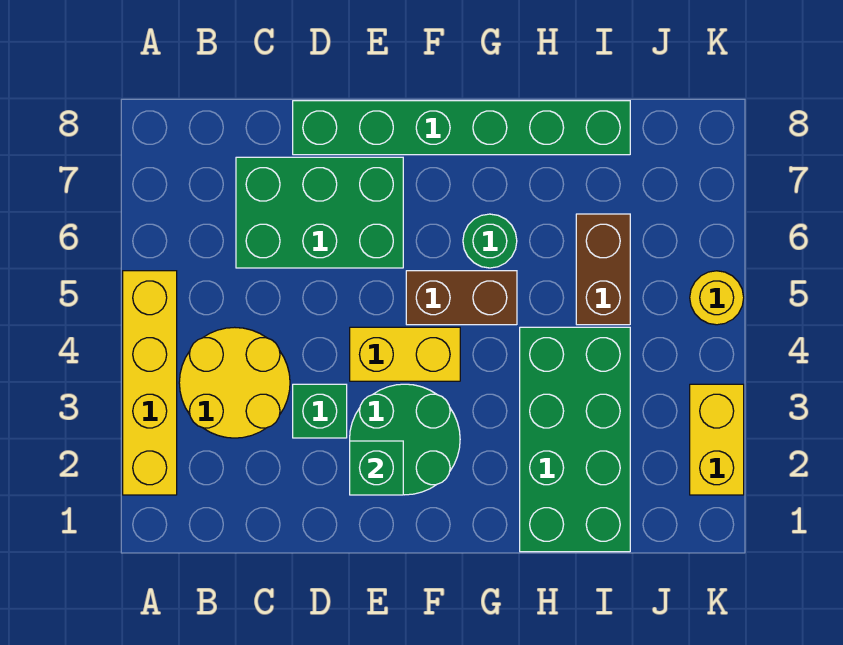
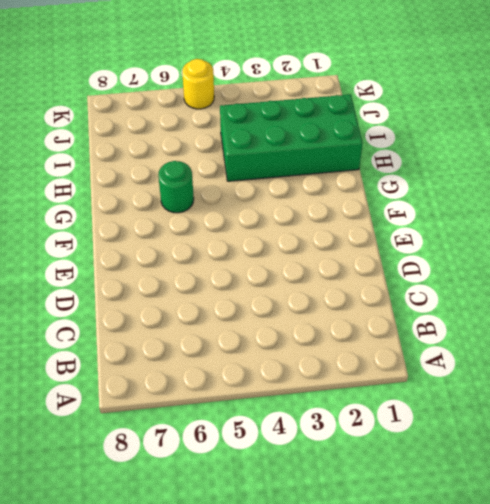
none -> yellow 1x4 brick [123,271,177,495]
none -> yellow 2x2 round brick [179,327,290,438]
none -> green 2x3 brick [236,157,403,268]

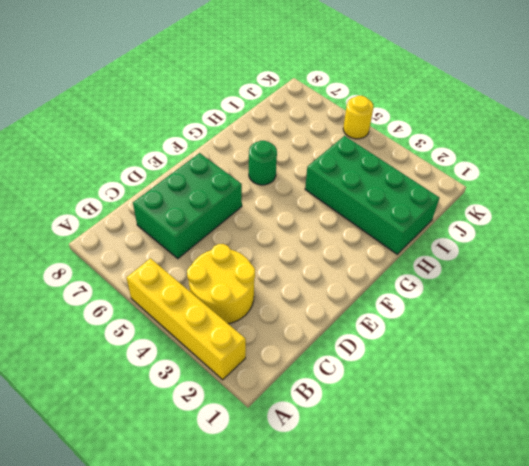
none -> green 1x1 brick [293,384,347,438]
none -> green 1x6 brick [293,101,630,155]
none -> green 2x2 round brick [350,384,460,495]

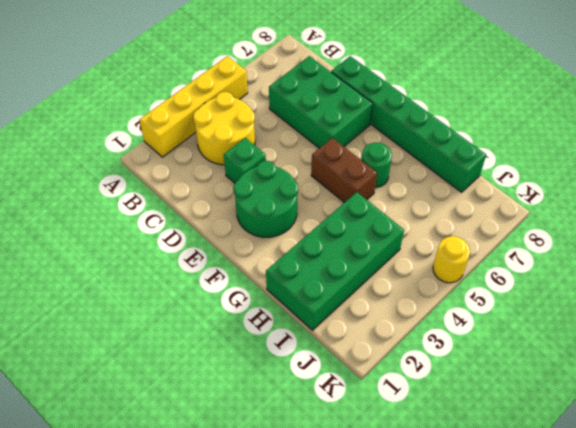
none -> yellow 1x2 brick [350,327,460,381]
none -> brown 1x2 brick [576,214,630,325]
none -> yellow 1x2 brick [690,384,744,495]

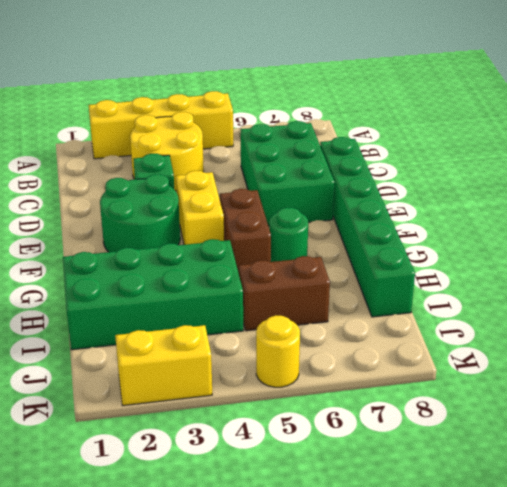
none -> green 1x1 brick [350,441,403,495]

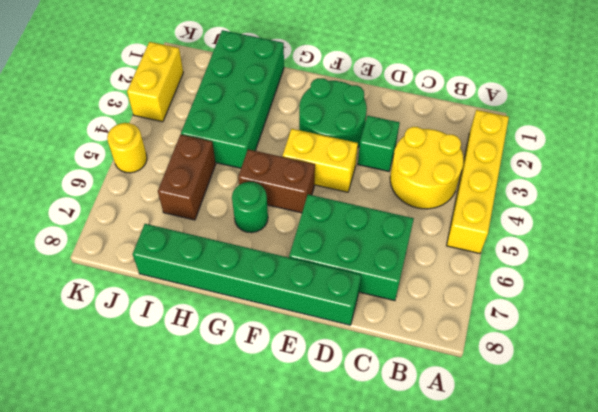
none -> green 1x1 brick [350,441,403,495]

